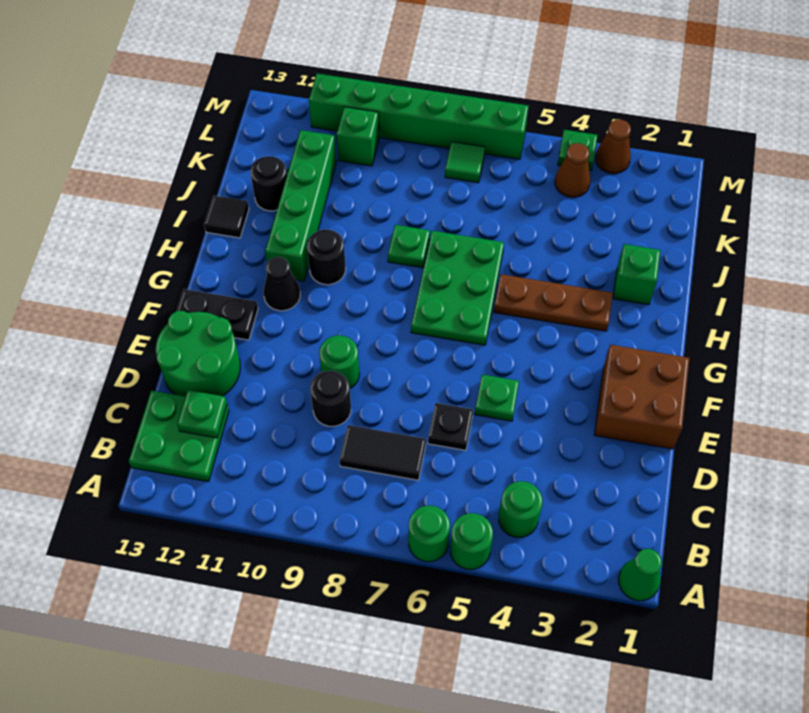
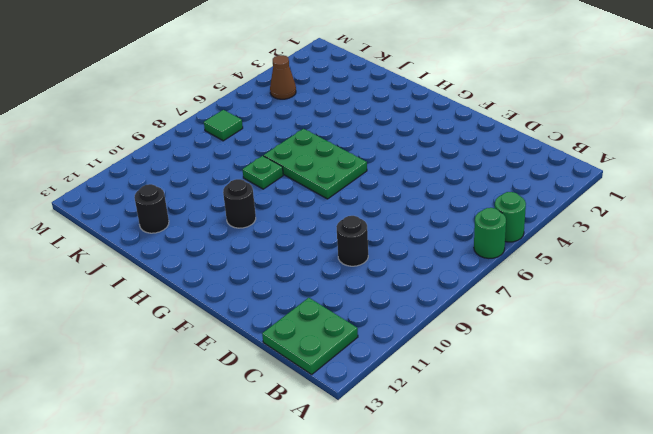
none -> green 1x1 cone [619,549,662,601]
none -> green 1x1 round brick [499,481,543,537]
none -> black 1x2 tile [340,425,426,480]

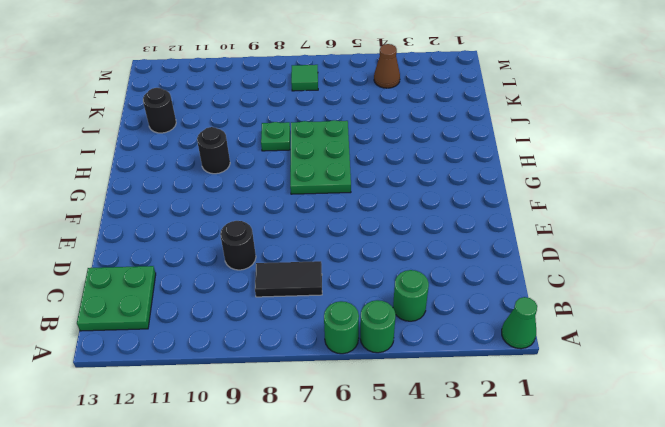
none -> black 1x1 plate [428,403,473,450]
none -> green 2x2 round brick [156,311,240,396]
none -> brown 2x2 brick [595,345,689,449]

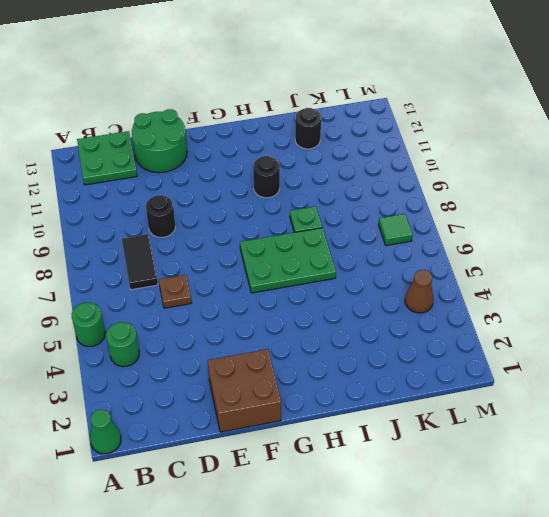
brown 1x1 plate [159,275,192,308] -> black 1x1 plate [428,403,473,450]
none -> green 1x1 round brick [409,506,450,562]
none -> green 1x1 plate [475,375,519,421]
none -> green 1x1 round brick [319,335,359,388]

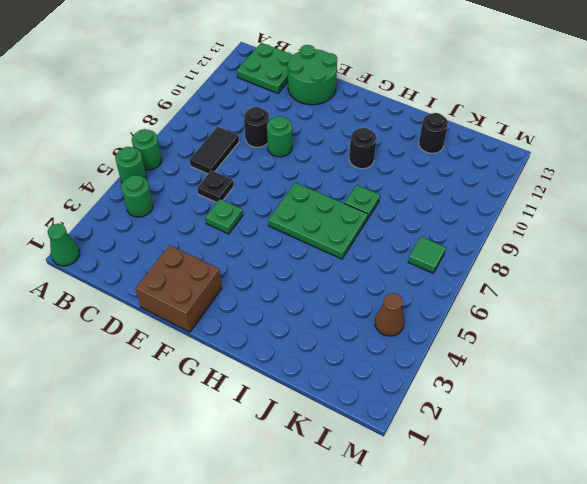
none -> black 1x2 plate [177,289,258,340]
none -> black 1x1 cone [263,257,300,311]
none -> brown 1x3 plate [494,274,613,331]

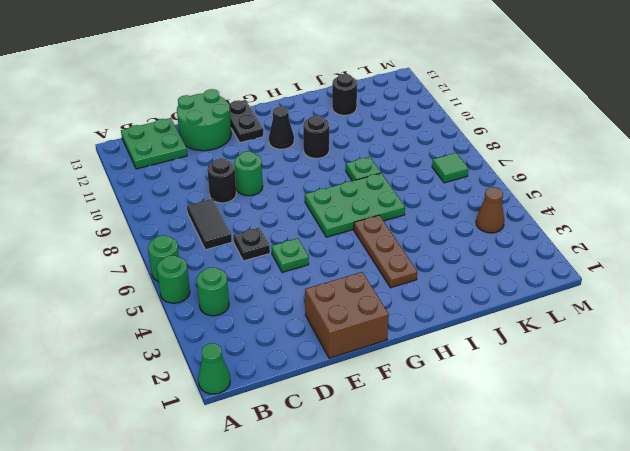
none -> green 1x4 brick [265,130,336,281]
none -> green 1x1 brick [613,244,661,305]
none -> black 1x1 tile [204,196,249,238]

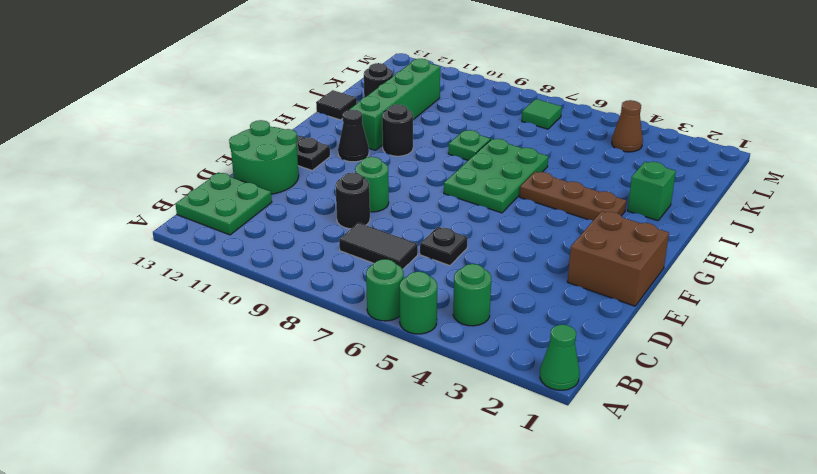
none -> green 1x1 plate [475,375,519,421]
none -> green 1x1 brick [337,107,379,166]
none -> brown 1x1 cone [596,120,631,174]

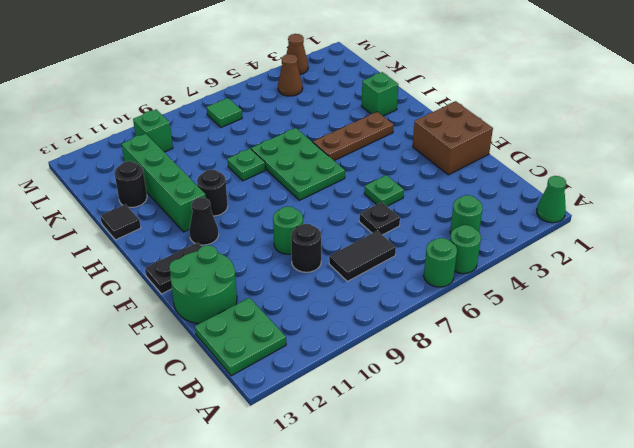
none -> green 1x1 plate [558,130,598,170]
none -> green 1x6 brick [309,74,529,159]
none -> green 1x1 plate [177,390,227,438]

